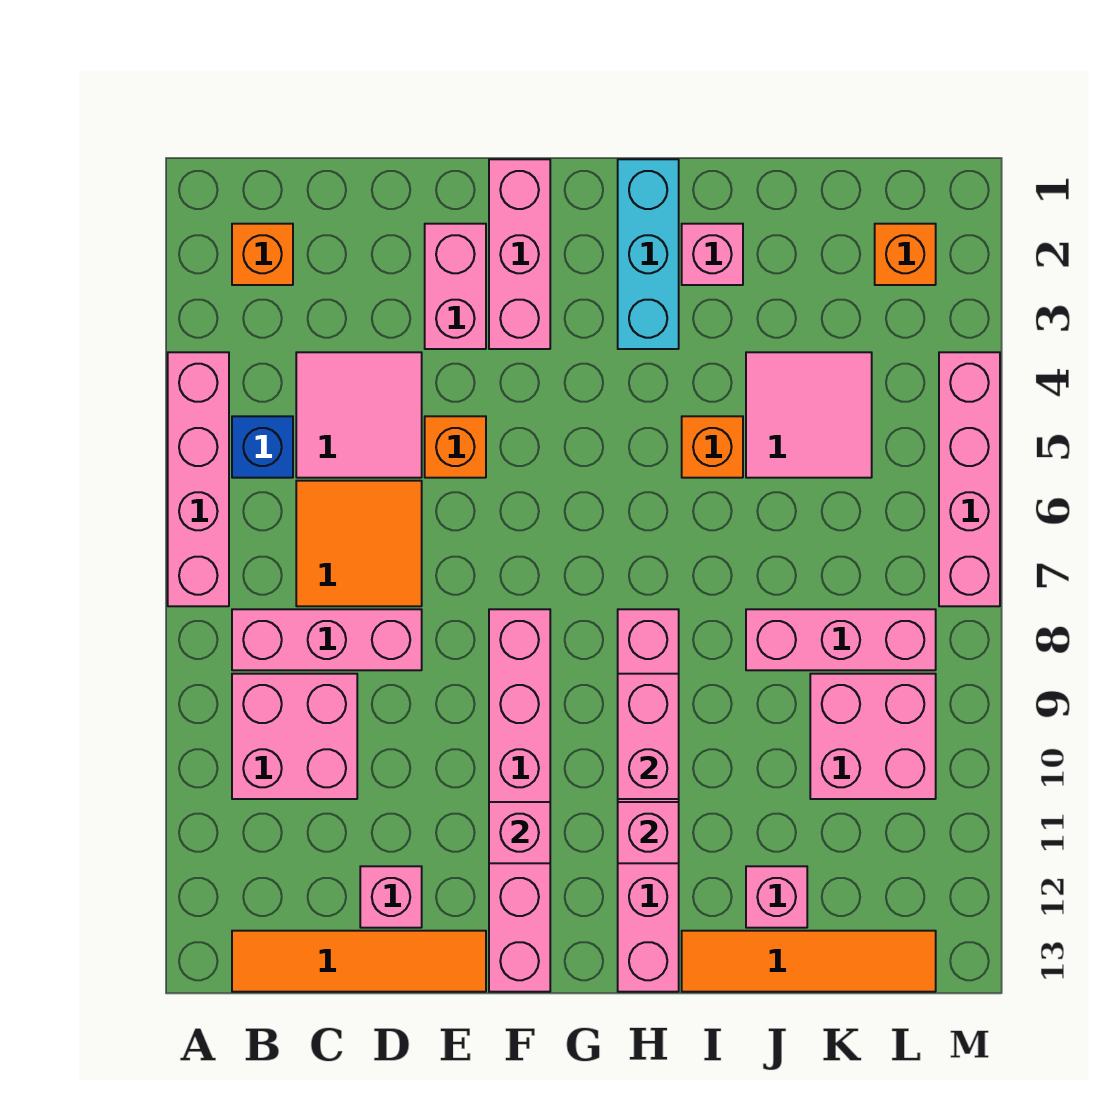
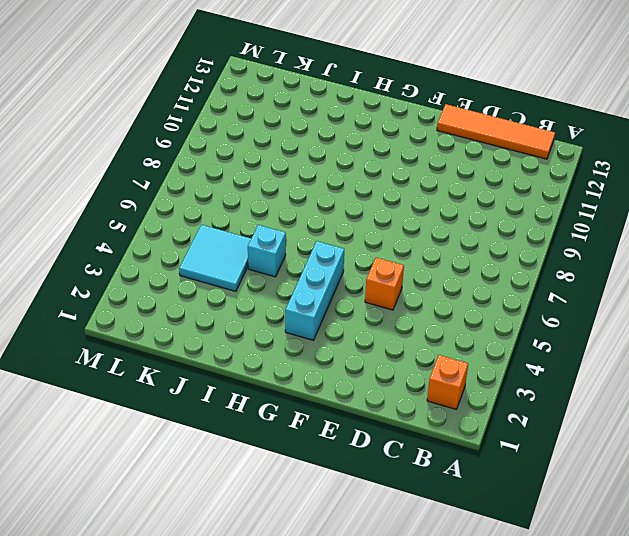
cyan 1x3 brick [285,241,344,340] -> cyan 1x3 brick moved to [618,159,679,349]
cyan 1x1 brick [248,225,286,277] -> orange 1x1 brick [682,416,743,478]
cyan 2x2 tile [179,225,251,292] -> pink 2x2 tile [746,352,872,478]
none -> pink 1x4 brick [168,352,229,606]
none -> blue 1x1 brick [232,416,293,478]
none -> pink 1x3 brick [232,609,422,670]

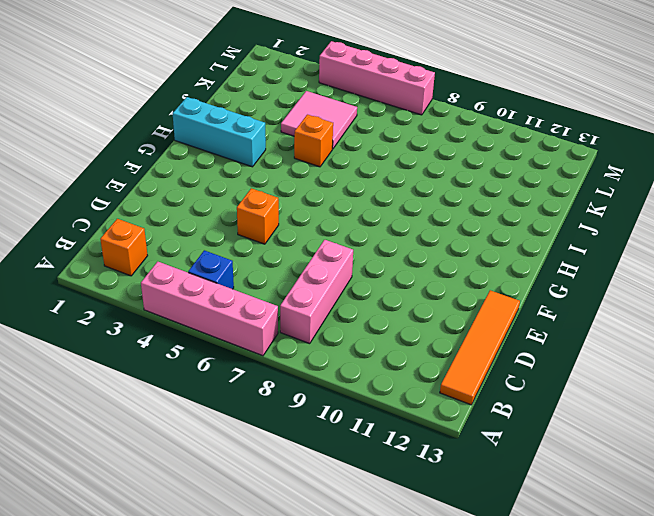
none -> pink 2x2 brick [232,674,357,799]
none -> pink 2x2 tile [296,352,422,478]
none -> orange 2x2 tile [296,481,422,606]

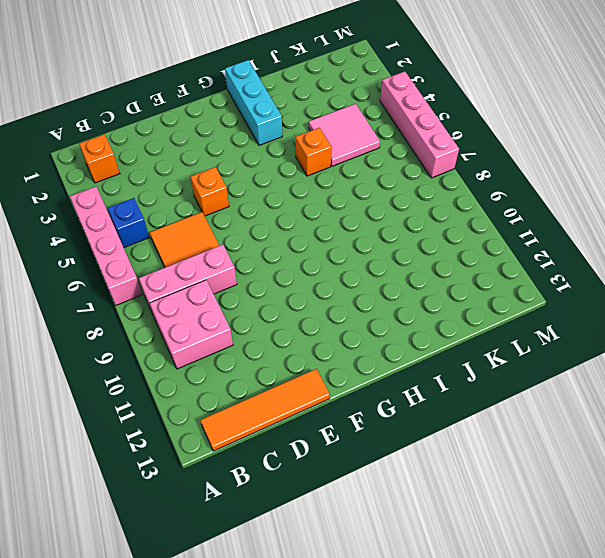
none -> pink 2x2 tile [296,352,422,478]
none -> pink 1x1 brick [360,866,422,928]
none -> pink 1x2 brick [425,224,486,349]

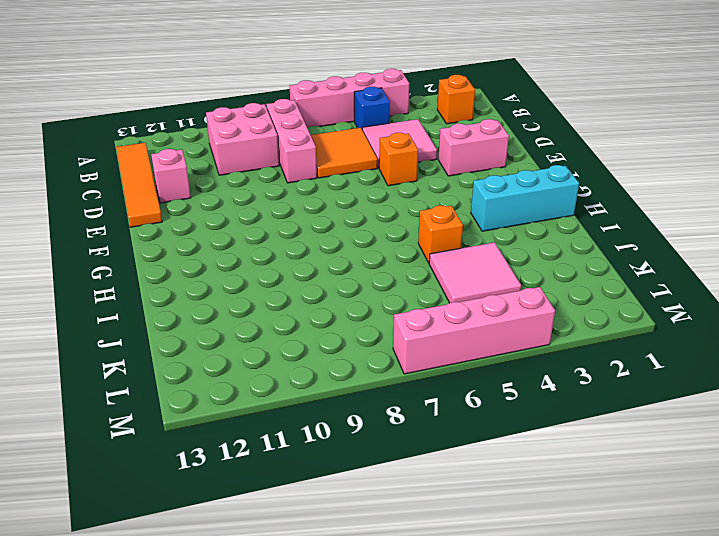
none -> pink 1x3 brick [489,159,550,349]
none -> pink 1x6 brick [489,609,550,992]
none -> pink 1x6 brick [618,609,679,992]

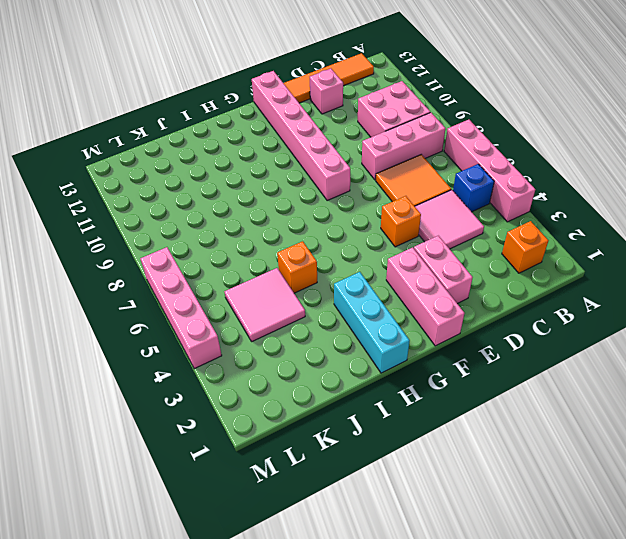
none -> pink 1x6 brick [618,609,679,992]
none -> pink 1x1 brick [682,224,743,285]
none -> orange 1x4 tile [682,931,936,992]

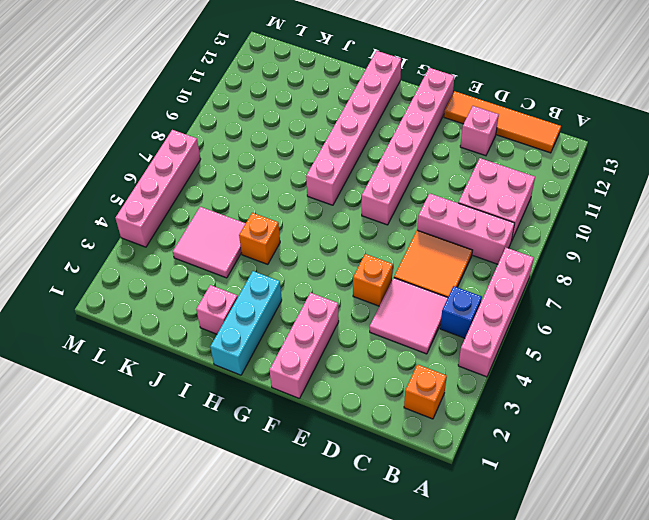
none -> pink 1x2 brick [425,224,486,349]
none -> orange 1x4 tile [682,931,936,992]
none -> pink 1x3 brick [746,609,936,670]

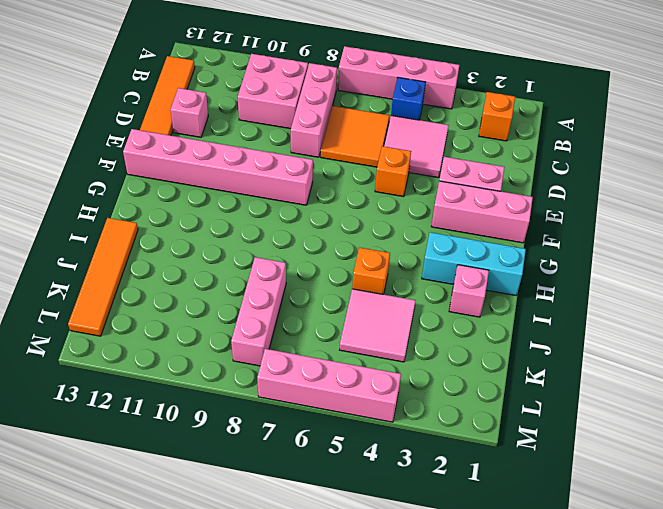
none -> pink 1x6 brick [618,609,679,992]
none -> pink 1x1 brick [746,866,807,928]
none -> pink 2x2 brick [810,674,936,799]

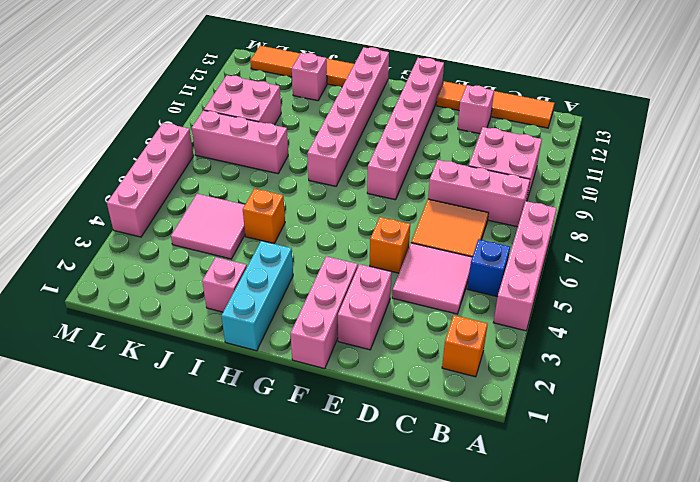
none -> orange 1x1 brick [875,224,936,285]
none -> pink 1x1 brick [489,802,550,863]
none -> pink 1x2 brick [618,674,679,799]

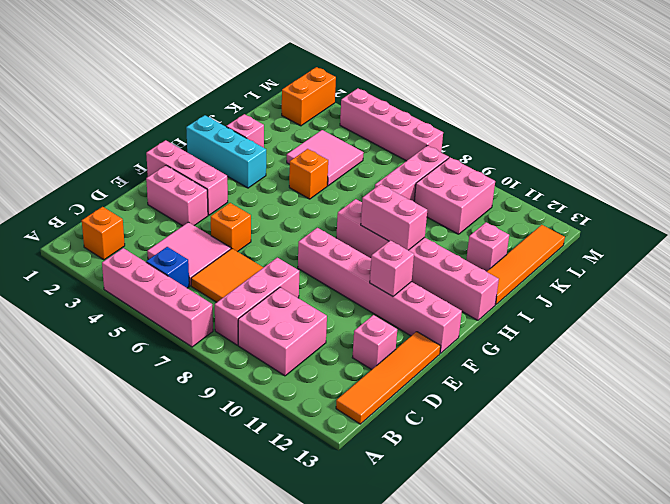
orange 1x2 brick [282,67,336,126] -> orange 1x1 brick [875,224,936,285]
none -> pink 1x1 brick [618,802,679,863]

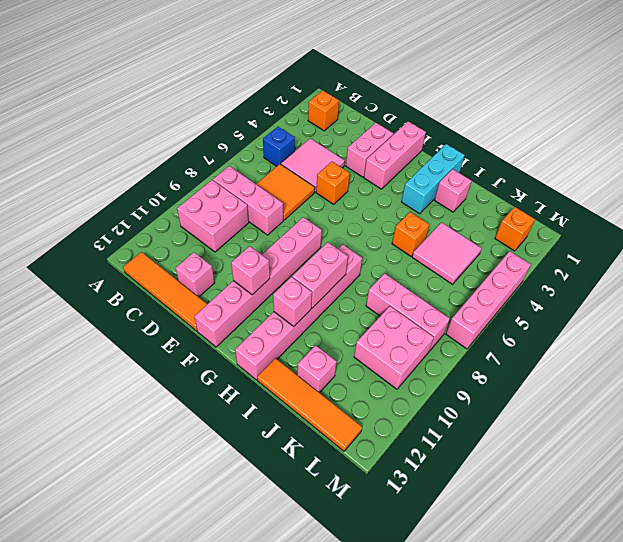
none -> pink 1x4 brick [168,352,229,606]

